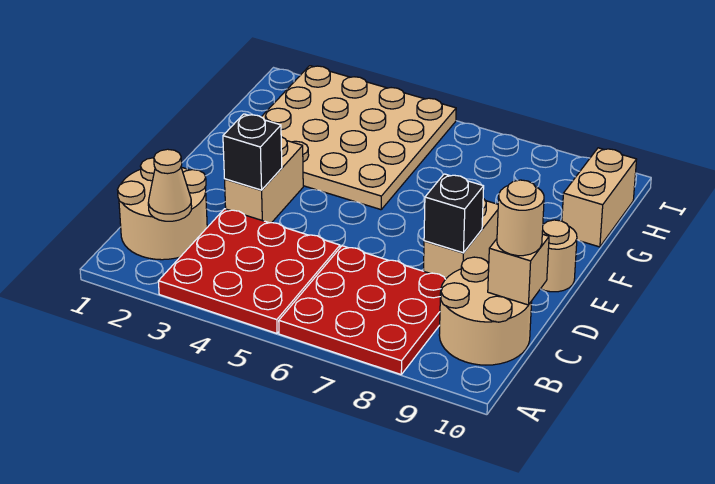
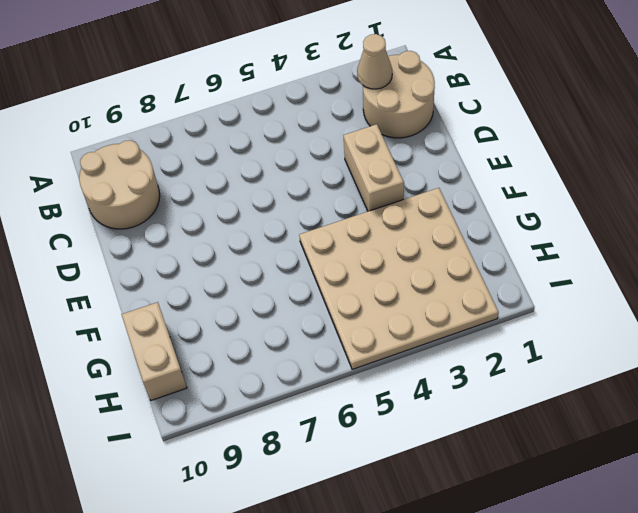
none -> red 3x3 plate [158,209,340,333]
none -> red 3x3 plate [279,246,446,374]
none -> tan 1x2 brick [424,199,498,278]

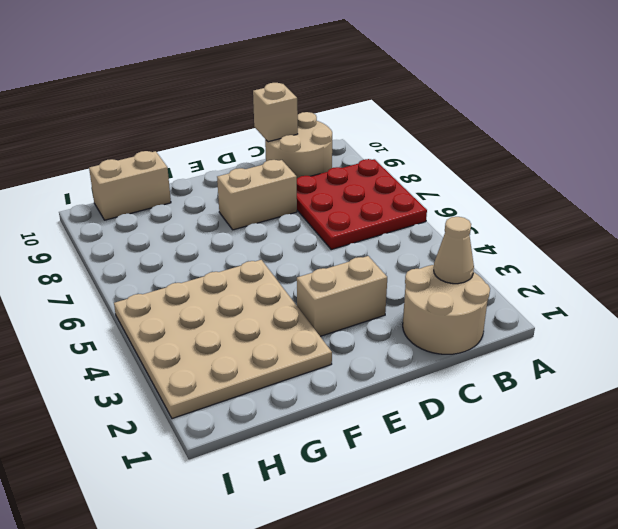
none -> red 3x3 plate [158,209,340,333]
none -> tan 1x1 round brick [541,220,577,292]
none -> black 1x1 brick [223,114,282,190]

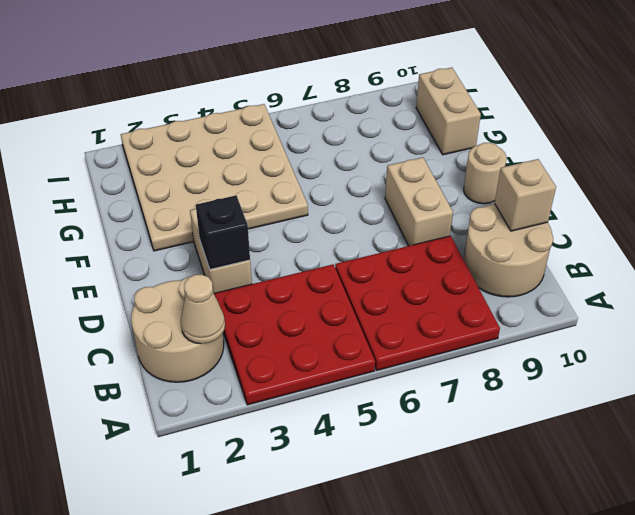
none -> black 1x1 brick [424,174,484,253]
none -> tan 1x1 round brick [497,180,544,256]

